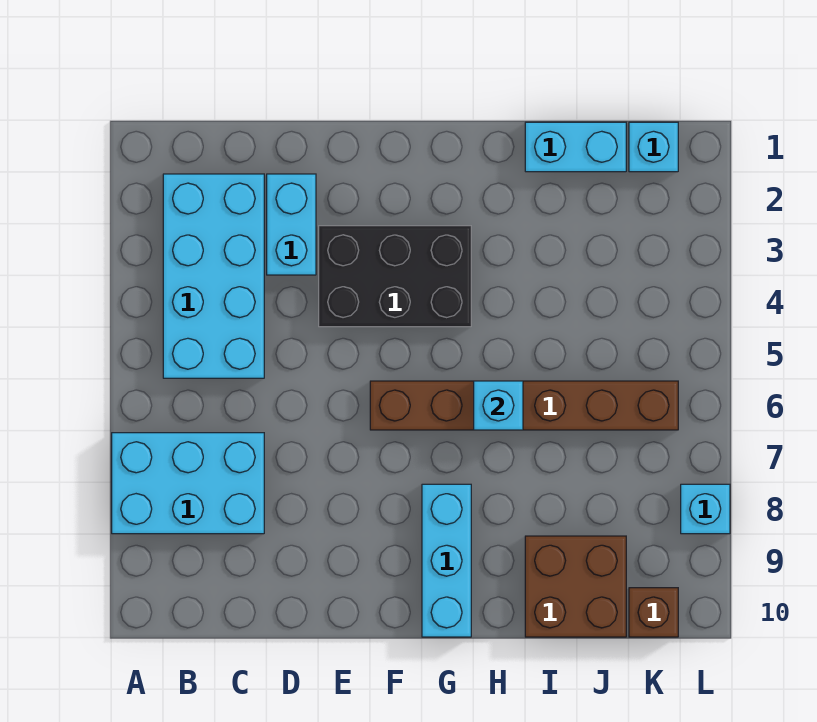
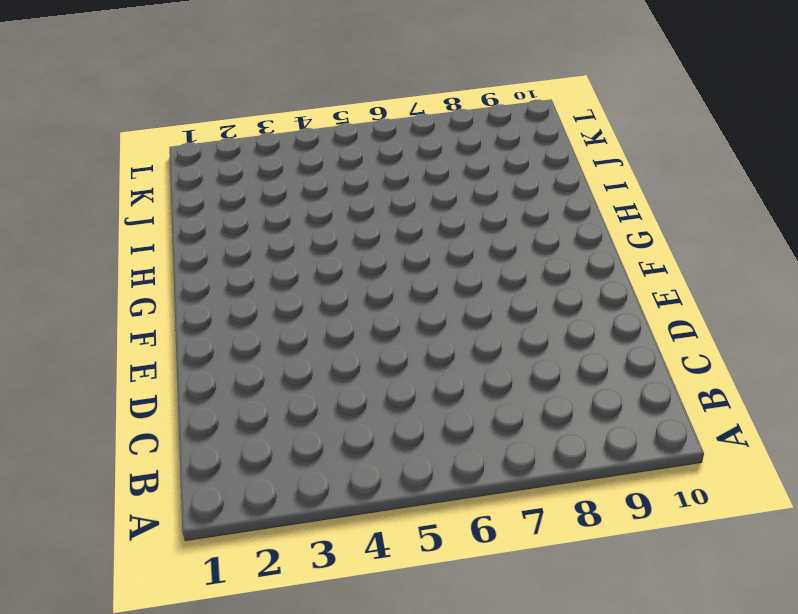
none -> cyan 2x3 brick [112,433,264,534]
none -> cyan 2x4 brick [163,174,264,378]
none -> cyan 1x2 brick [267,174,316,275]

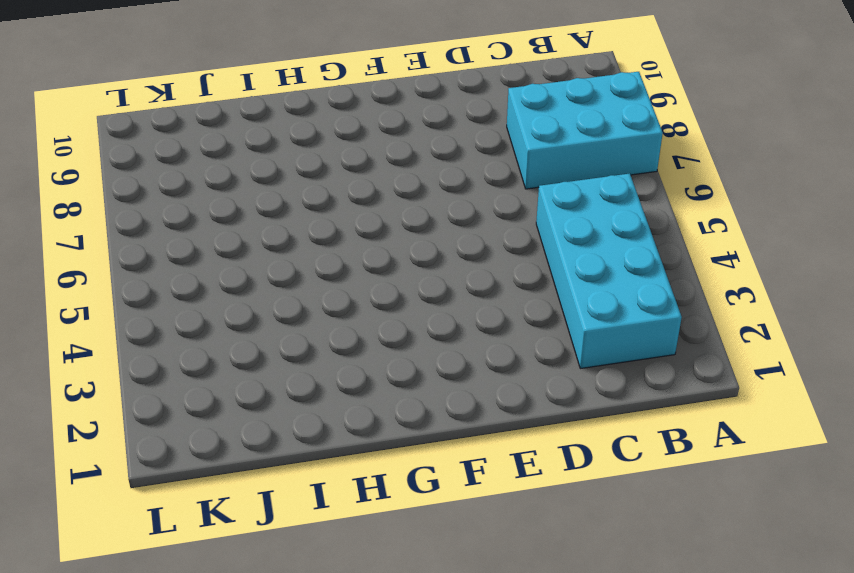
none -> cyan 1x2 brick [267,174,316,275]
none -> black 2x3 brick [319,226,471,327]
none -> brown 1x6 brick [370,381,678,430]

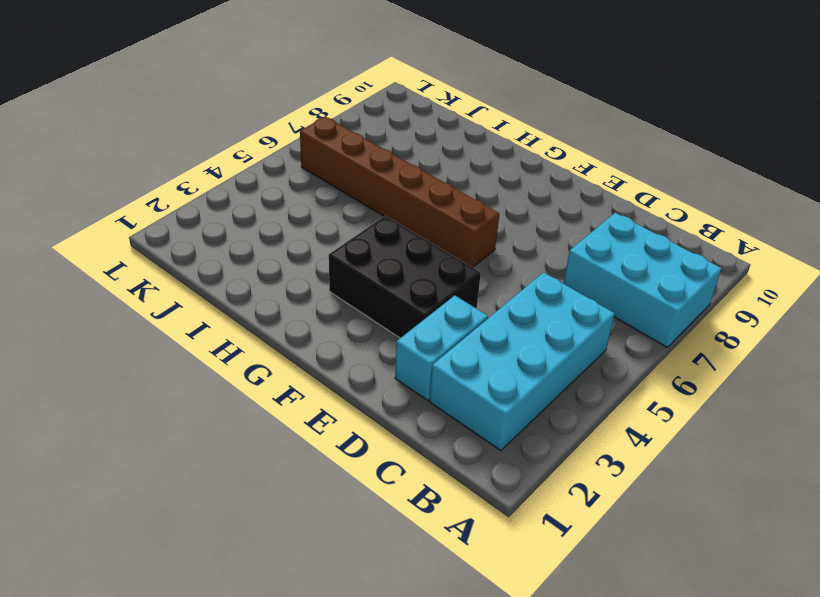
none -> cyan 1x3 brick [422,484,471,637]
none -> cyan 1x2 brick [525,122,626,172]
none -> brown 2x2 brick [525,536,626,637]

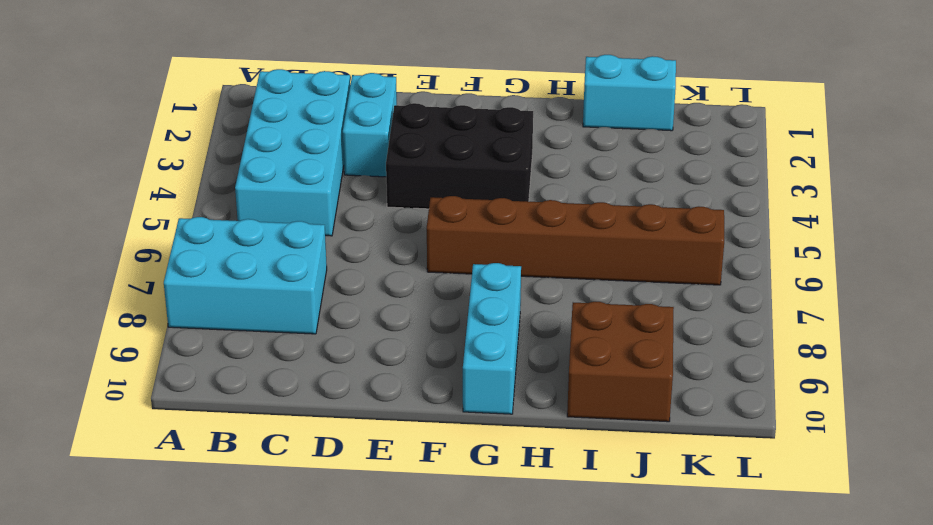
none -> cyan 1x1 brick [629,122,678,172]
none -> brown 1x1 brick [629,588,678,637]
none -> cyan 1x1 brick [681,484,730,534]

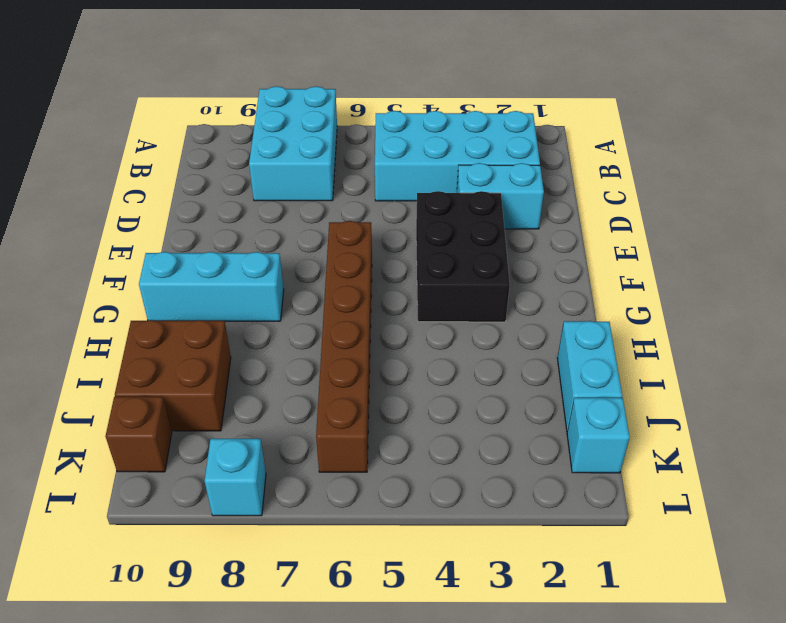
none -> cyan 1x1 brick [474,381,523,430]

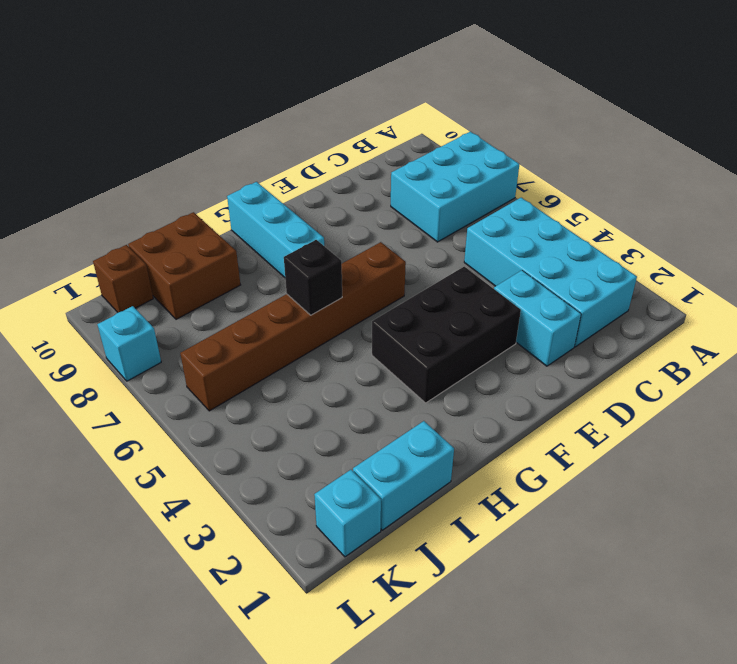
black 1x1 brick [284,240,342,315] -> cyan 1x1 brick [474,381,523,430]

